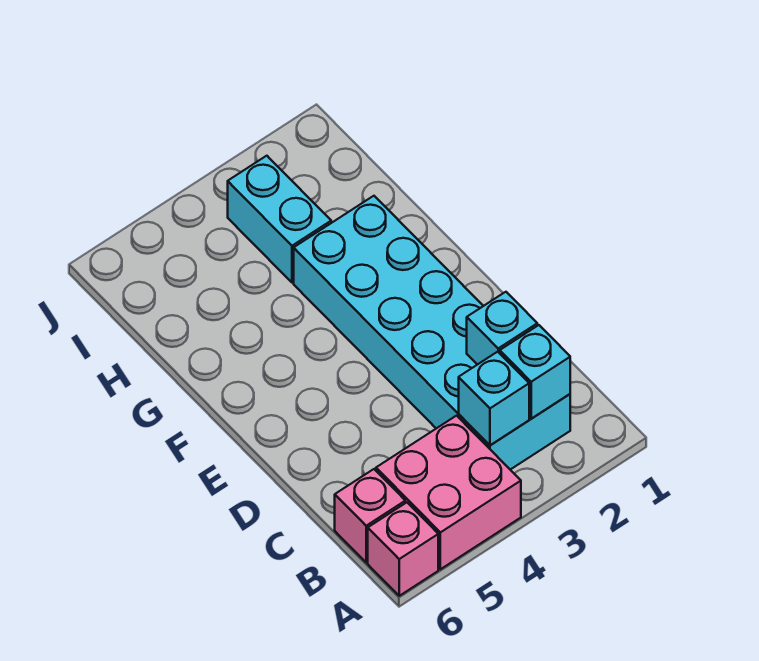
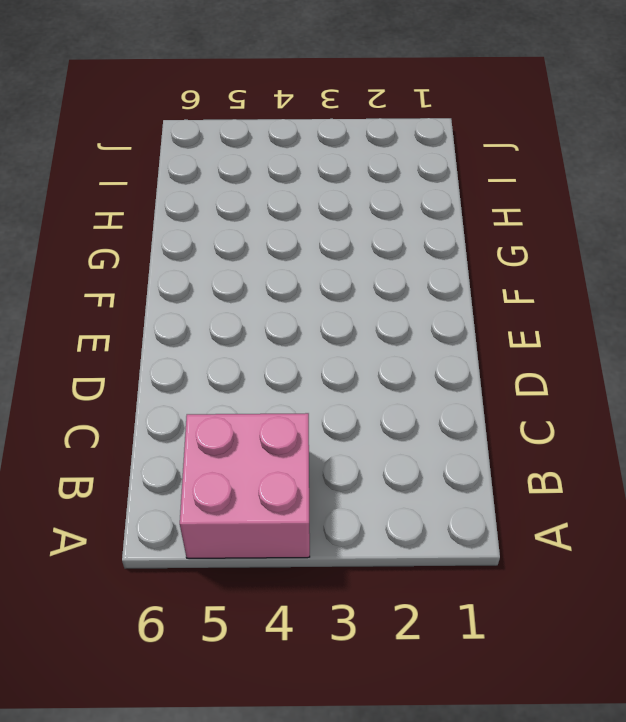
none -> pink 1x1 brick [368,503,438,596]
none -> cyan 2x6 brick [294,196,570,470]

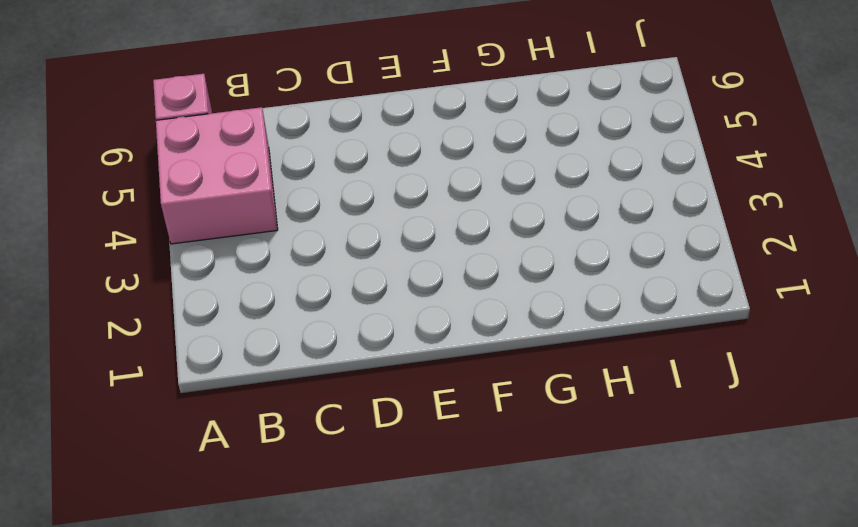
none -> cyan 2x6 brick [294,196,570,470]
none -> pink 1x1 brick [335,469,405,562]

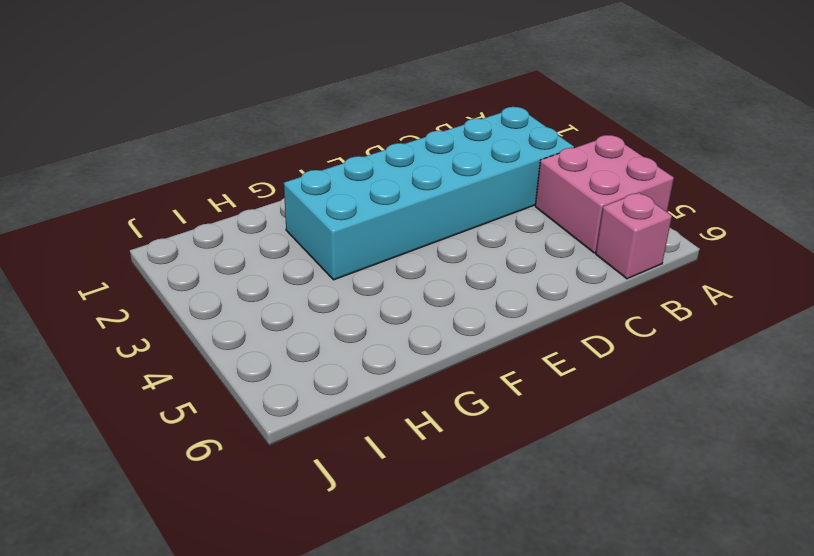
none -> pink 1x1 brick [368,503,438,596]
none -> cyan 1x2 brick [228,156,331,283]

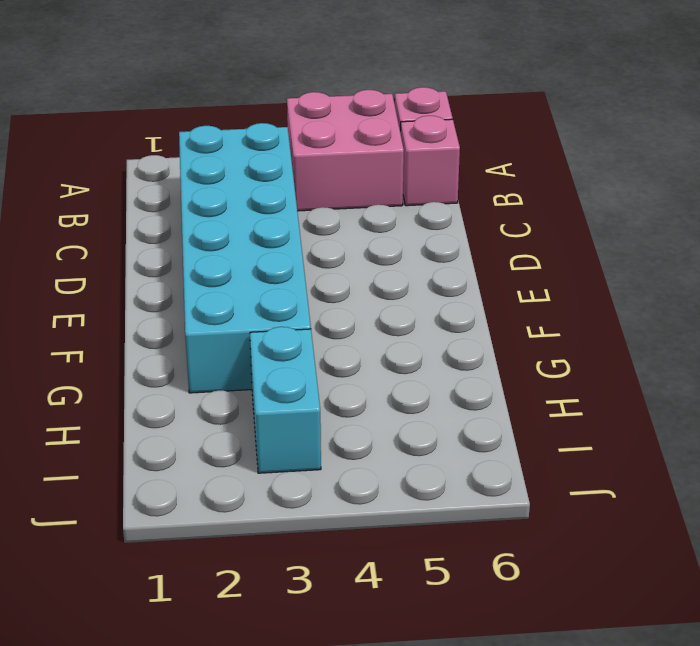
none -> cyan 1x1 brick [500,325,570,419]
none -> cyan 1x1 brick [459,352,529,445]

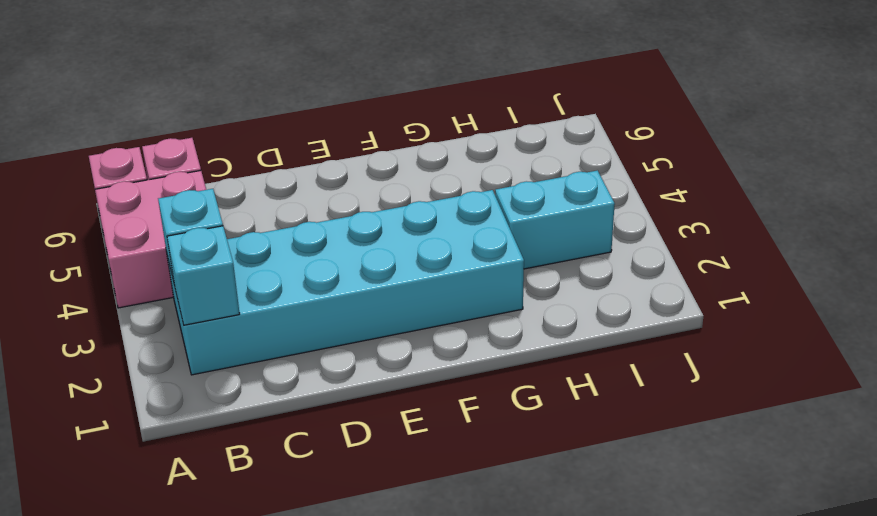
none -> cyan 1x1 brick [467,292,537,365]

